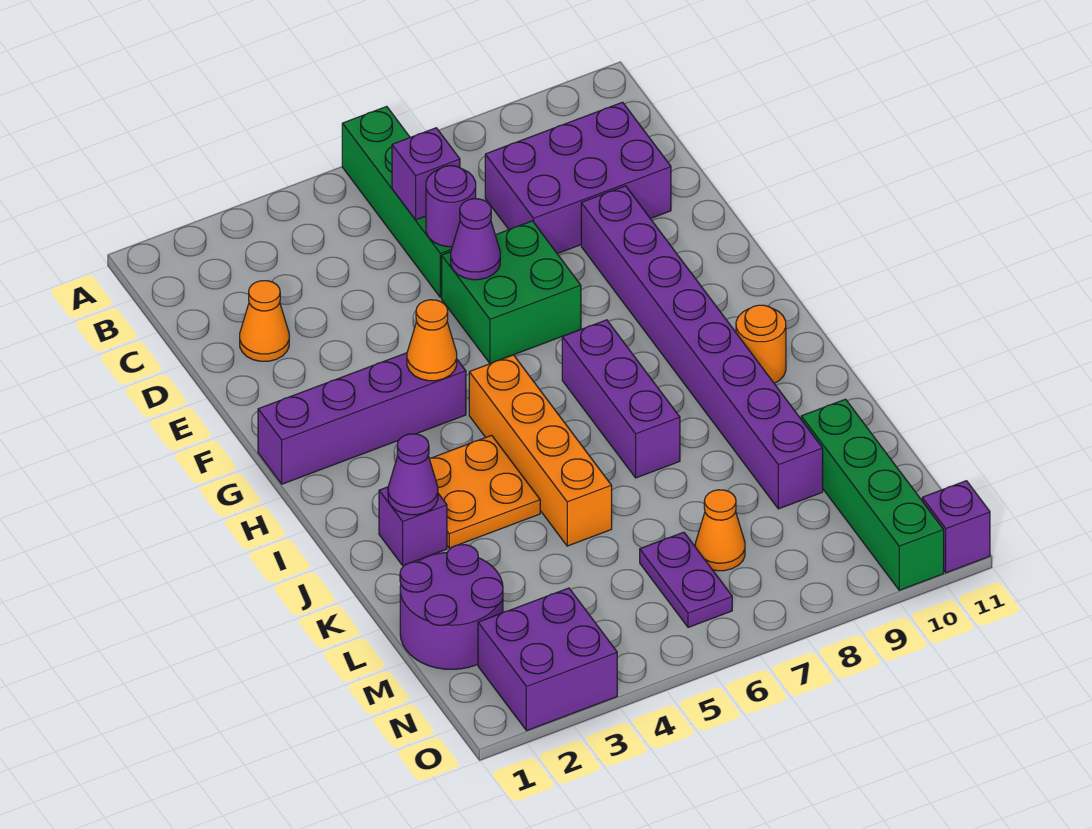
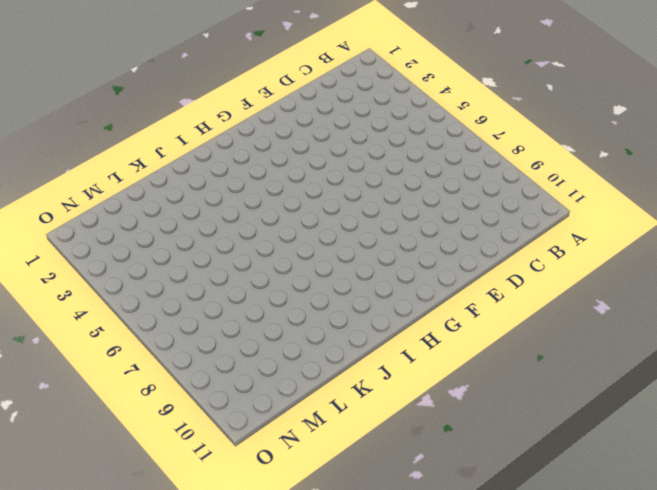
none -> green 1x4 brick [342,107,452,298]
none -> purple 2x3 brick [485,102,671,254]
none -> orange 1x1 cone [240,281,289,361]

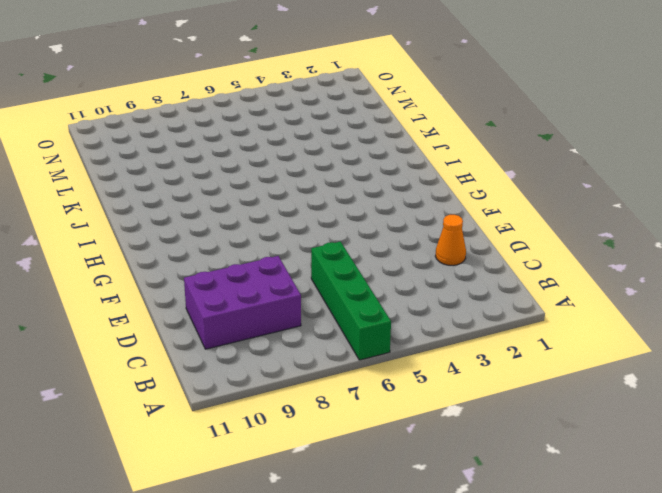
none -> green 2x2 brick [442,221,581,364]
none -> purple 1x8 brick [581,186,823,509]
none -> purple 1x4 brick [258,353,466,484]

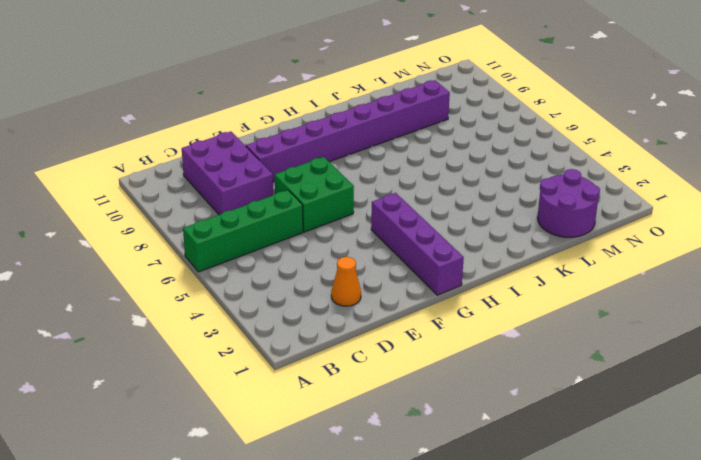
none -> orange 1x4 brick [469,355,612,546]
none -> purple 1x3 brick [562,320,680,478]
none -> orange 2x2 plate [430,435,540,548]

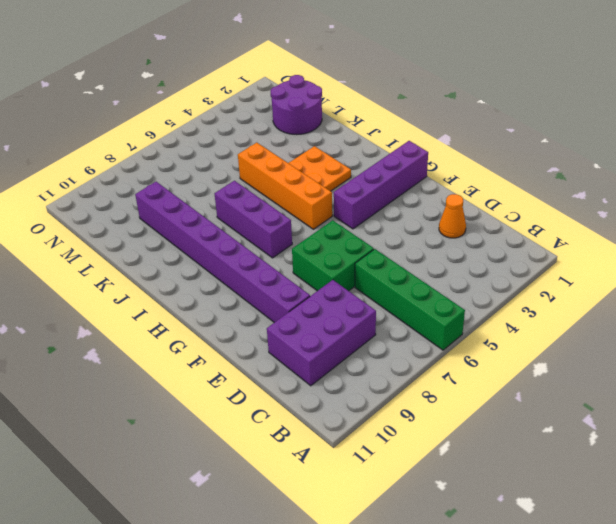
none -> orange 1x1 round brick [736,305,786,383]
none -> purple 1x1 brick [379,487,447,566]
none -> green 1x4 brick [801,399,944,590]

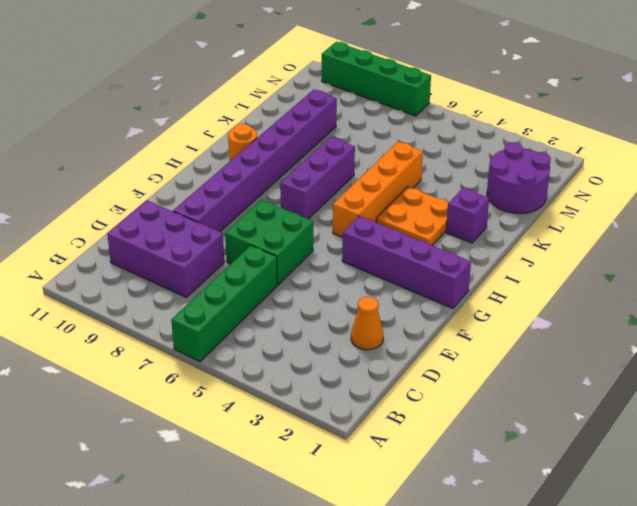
green 1x4 brick [322,42,431,116] -> green 1x4 brick turned to [801,399,944,590]
none -> purple 1x2 plate [640,532,732,628]
none -> orange 1x1 cone [695,490,745,571]
none -> purple 2x2 brick [478,588,617,731]

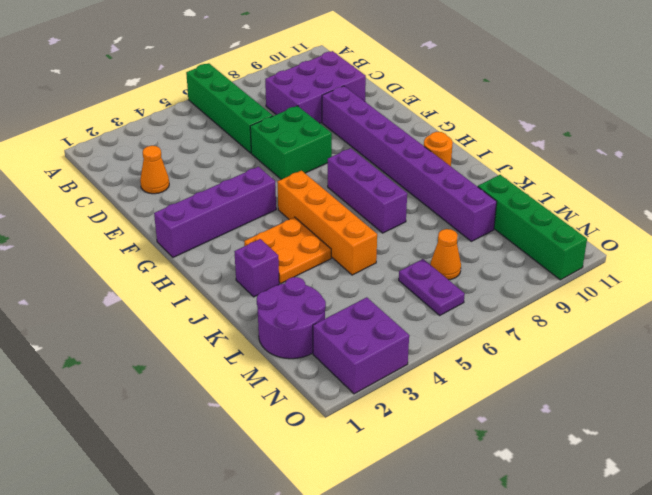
none -> purple 1x1 brick [922,481,990,573]
none -> purple 1x1 brick [392,128,460,220]
none -> purple 1x1 round brick [426,166,476,247]

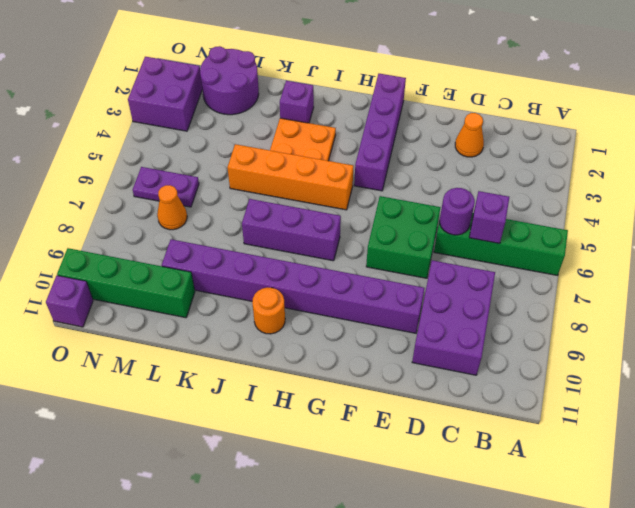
none -> purple 1x1 cone [451,199,500,280]
none -> orange 1x1 cone [407,300,457,381]
none -> purple 1x1 cone [388,434,438,515]

